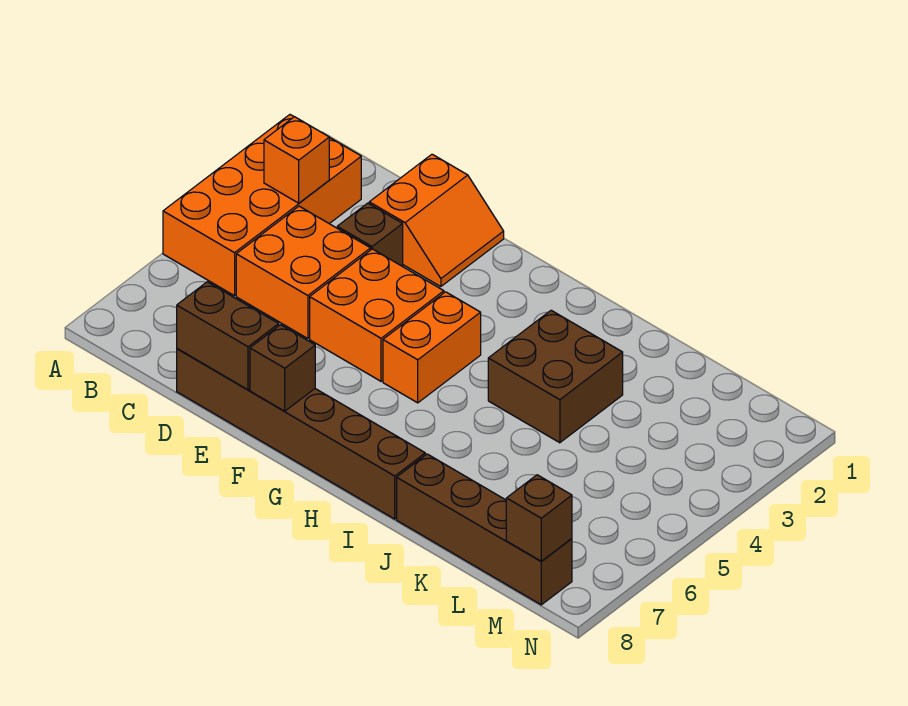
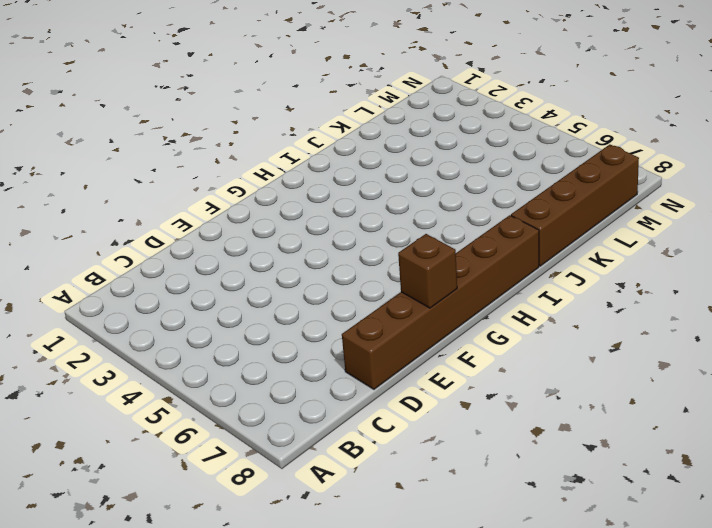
none -> orange 2x4 brick [163,115,361,296]
none -> orange 2x2 brick [236,206,371,339]
none -> orange 2x2 slope [369,154,504,287]

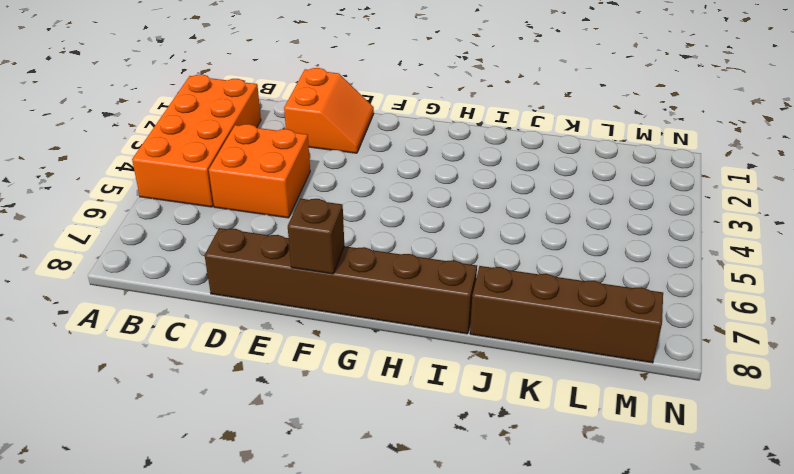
none -> brown 1x1 brick [337,203,403,266]
none -> orange 2x2 brick [310,249,444,381]
none -> orange 1x2 brick [383,292,481,403]

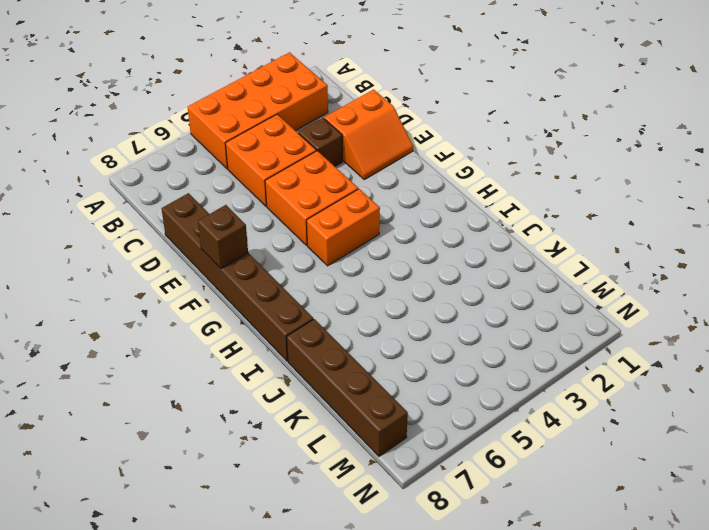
none -> brown 2x2 brick [488,310,623,443]
none -> orange 1x1 brick [264,117,329,203]
none -> brown 1x2 brick [177,282,279,390]

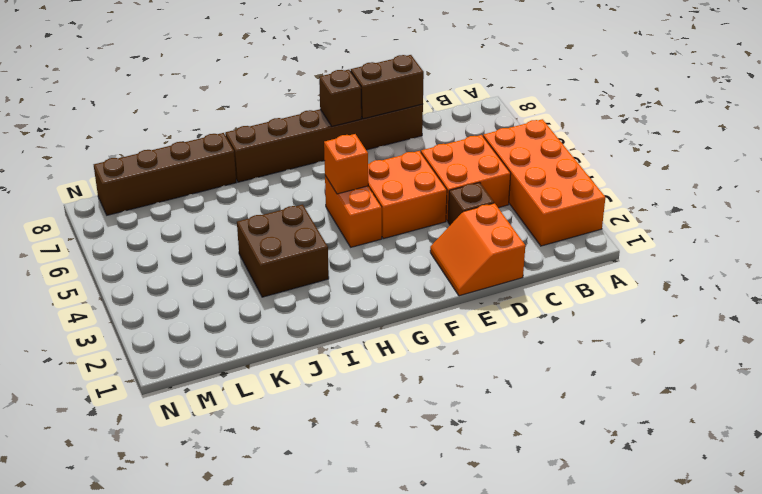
orange 1x1 brick [324,134,368,194] -> orange 1x1 brick moved to [264,117,329,203]
none -> brown 1x1 brick [506,475,572,561]

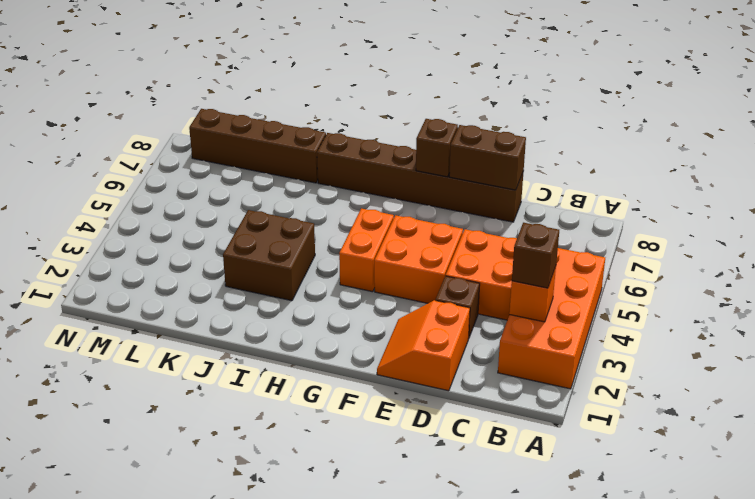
brown 1x1 brick [512,223,559,288] -> brown 1x1 brick moved to [506,475,572,561]

